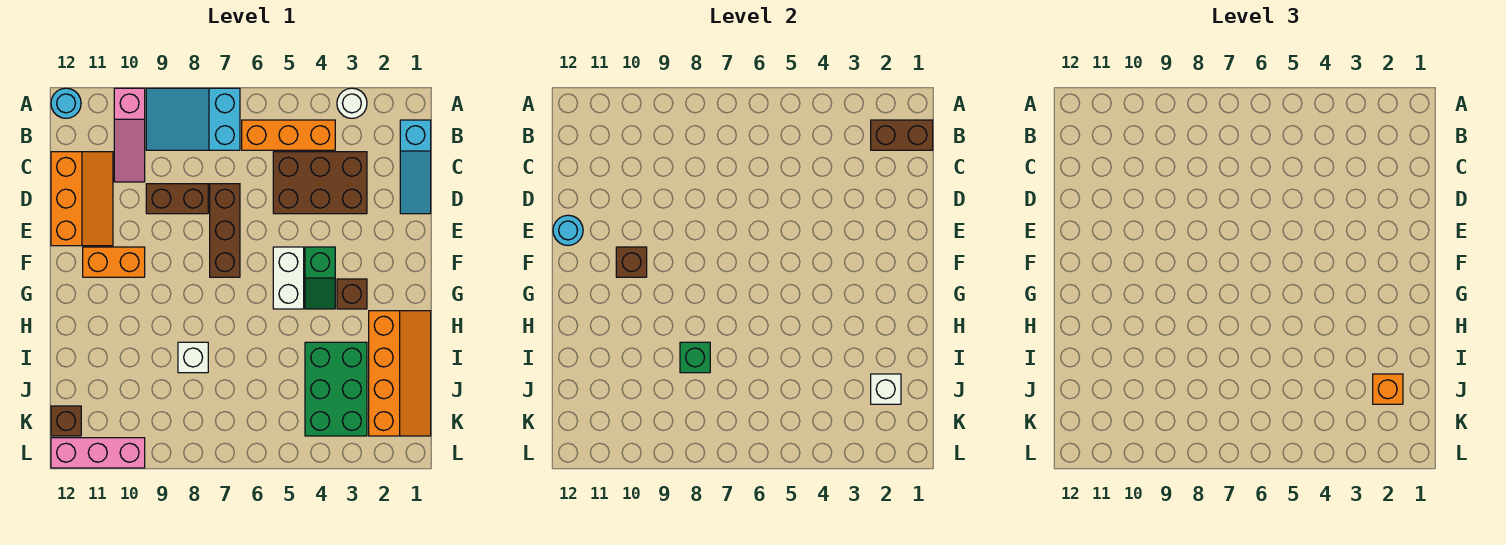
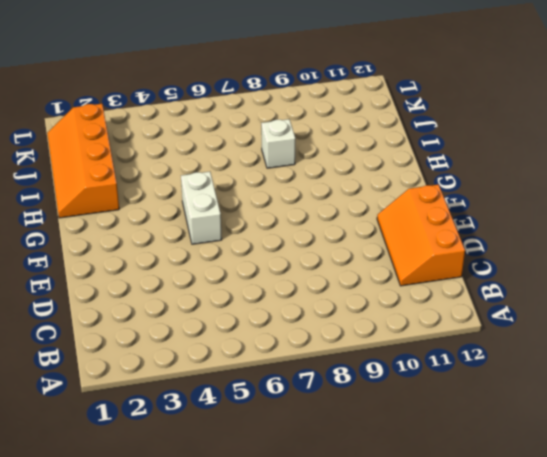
none -> white 1x1 round brick [337,88,367,118]
none -> cyan 2x3 slope [146,88,240,150]
none -> pink 1x3 slope [114,88,145,182]

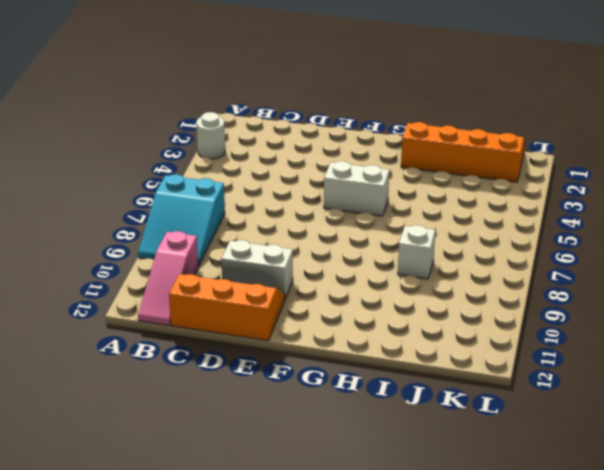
pink 1x3 slope [138,231,198,325] -> pink 1x3 slope turned to [114,88,145,182]
white 1x2 brick [221,240,293,299] -> none
none -> cyan 1x1 round brick [51,88,81,118]
none -> cyan 1x3 slope [400,120,431,214]
none -> orange 1x3 brick [242,120,335,150]

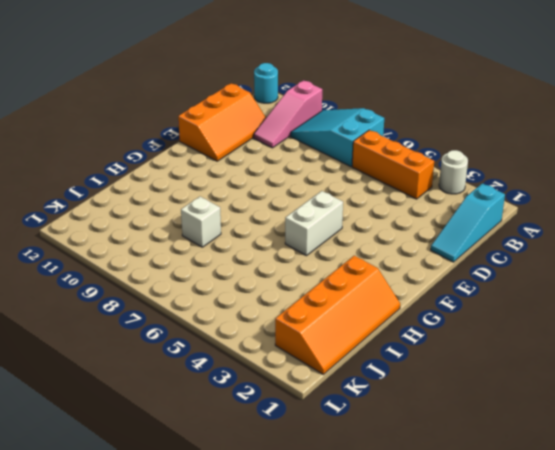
none -> brown 2x3 brick [273,152,367,214]
none -> brown 1x3 brick [210,184,240,277]
none -> brown 1x2 brick [146,184,208,214]

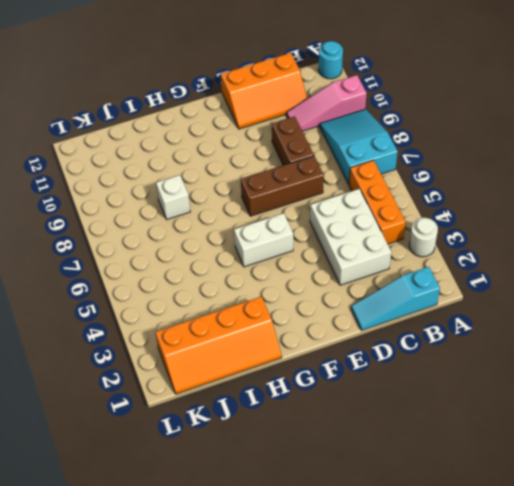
white 2x3 brick [310,189,391,285] -> brown 2x3 brick [273,152,367,214]
none -> green 1x2 slope [305,247,335,309]
none -> orange 1x2 brick [83,247,145,277]
none -> brown 1x1 brick [337,279,367,309]

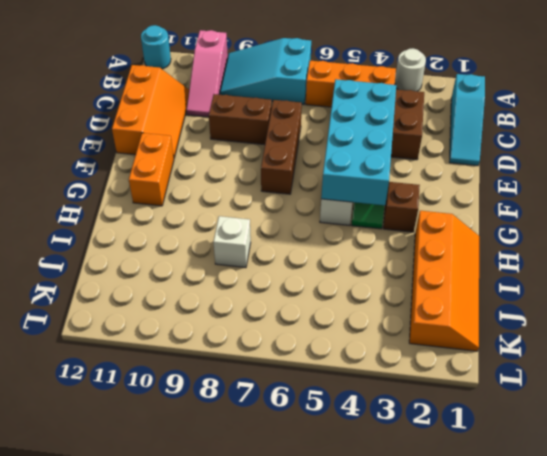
cyan 2x4 brick [321,79,396,205] -> none
orange 1x2 brick [129,133,174,206] -> orange 1x2 brick turned to [83,247,145,277]
none -> green 2x3 brick [305,342,367,436]
none -> brown 1x1 brick [51,406,81,436]
none -> pink 1x3 brick [51,438,145,468]

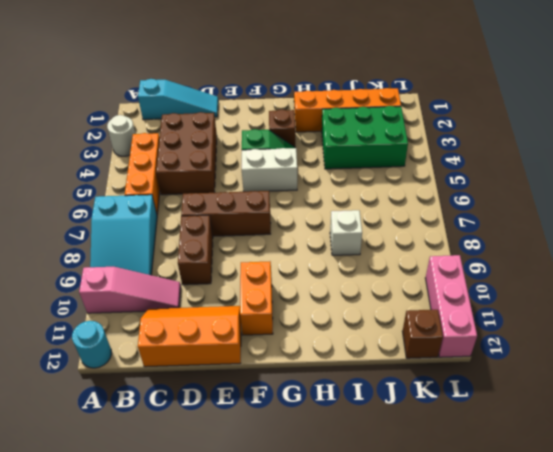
none -> brown 1x2 brick [871,120,933,150]
none -> cyan 1x1 round brick [553,215,583,246]
none -> brown 1x1 brick [616,247,647,277]

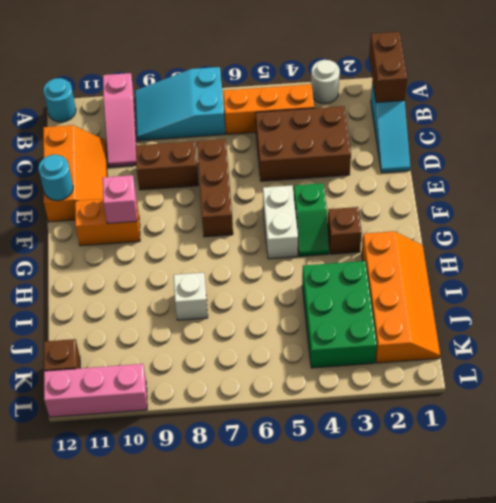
brown 1x2 brick [369,32,407,102] -> brown 1x2 brick turned to [871,120,933,150]
pink 1x1 brick [103,175,137,224] -> brown 1x1 brick [616,247,647,277]
none -> green 1x1 brick [680,342,710,373]
none -> white 1x1 brick [871,374,901,404]
none -> orange 1x1 brick [1373,374,1403,404]

